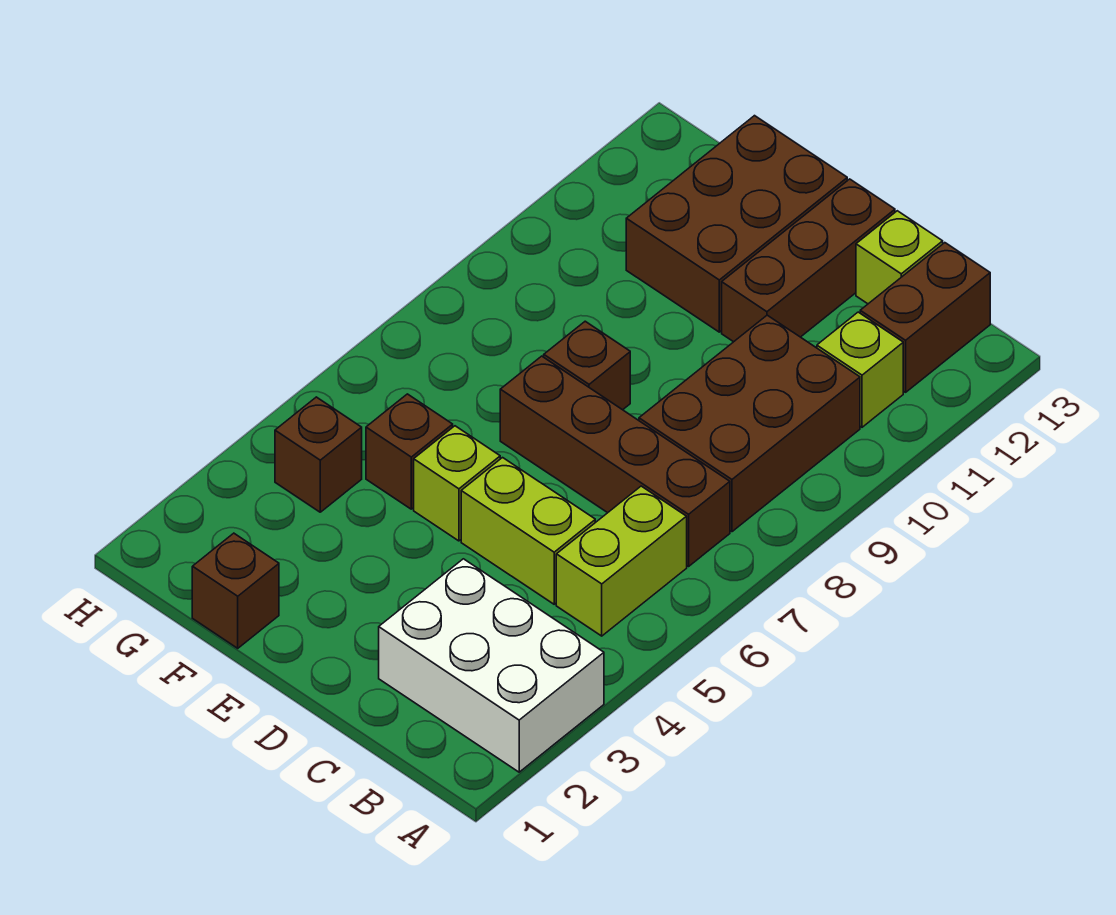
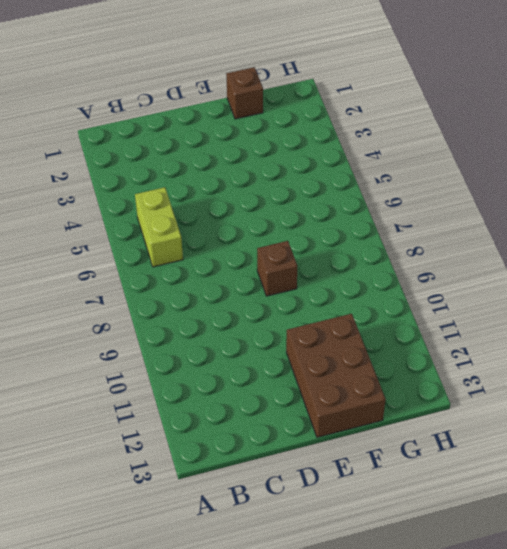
none -> white 2x3 brick [379,559,604,772]
none -> brown 1x4 brick [500,356,730,566]
none -> brown 2x3 brick [639,315,860,532]

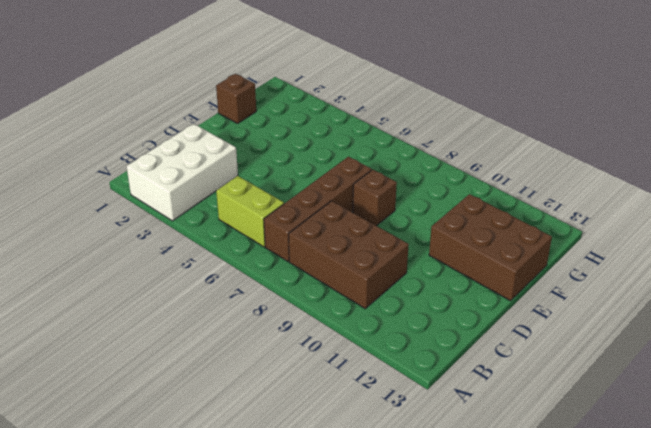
none -> lime 1x1 brick [817,312,903,427]
none -> brown 1x2 brick [860,243,990,392]
none -> lime 1x2 brick [461,458,595,604]

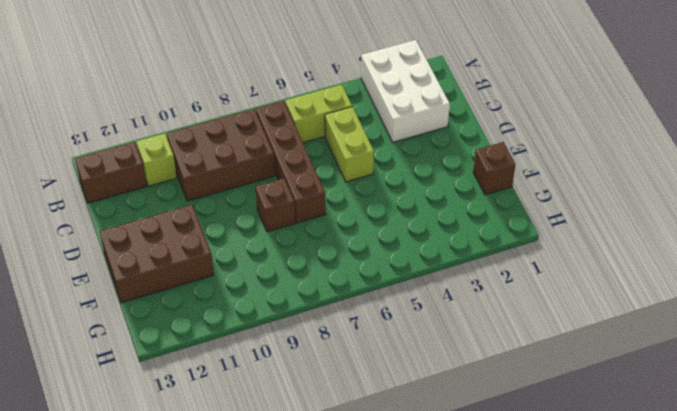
none -> lime 1x1 brick [856,211,943,304]
none -> brown 1x3 brick [722,179,895,342]
none -> lime 1x1 brick [414,426,500,541]

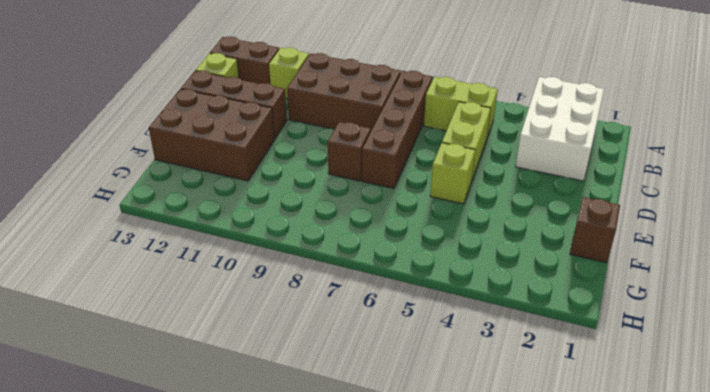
none -> brown 1x1 brick [366,394,453,509]
none -> brown 1x1 brick [275,397,362,512]

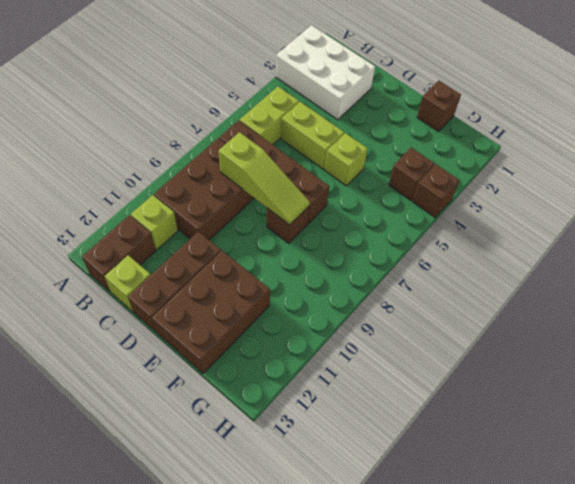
lime 1x3 slope [219,132,310,225] -> none
brown 1x1 brick [412,164,459,217] -> brown 1x1 brick moved to [366,394,453,509]

